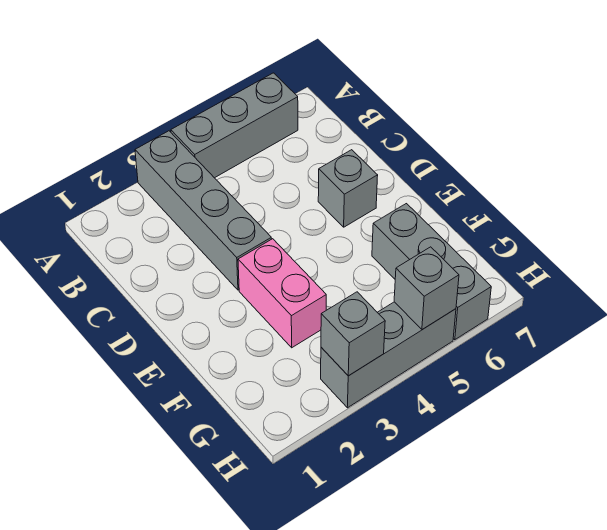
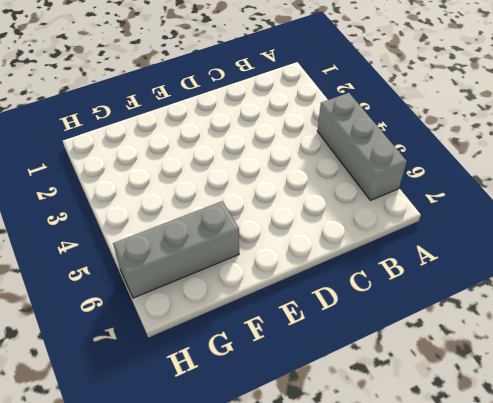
none -> grey 1x4 brick [135,131,271,290]
none -> grey 1x1 brick [318,150,378,227]

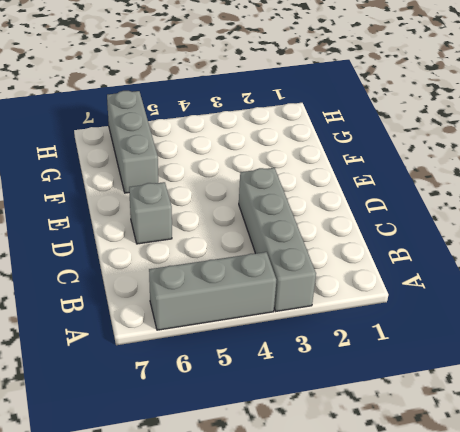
none -> pink 1x2 brick [238,239,326,348]
none -> grey 1x3 brick [321,302,456,408]

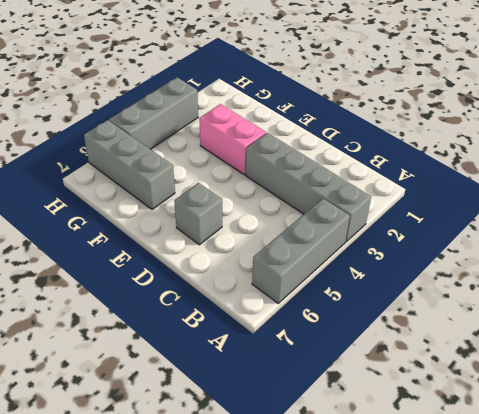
none -> grey 1x1 brick [321,292,385,376]
none -> grey 1x1 brick [394,247,459,330]

